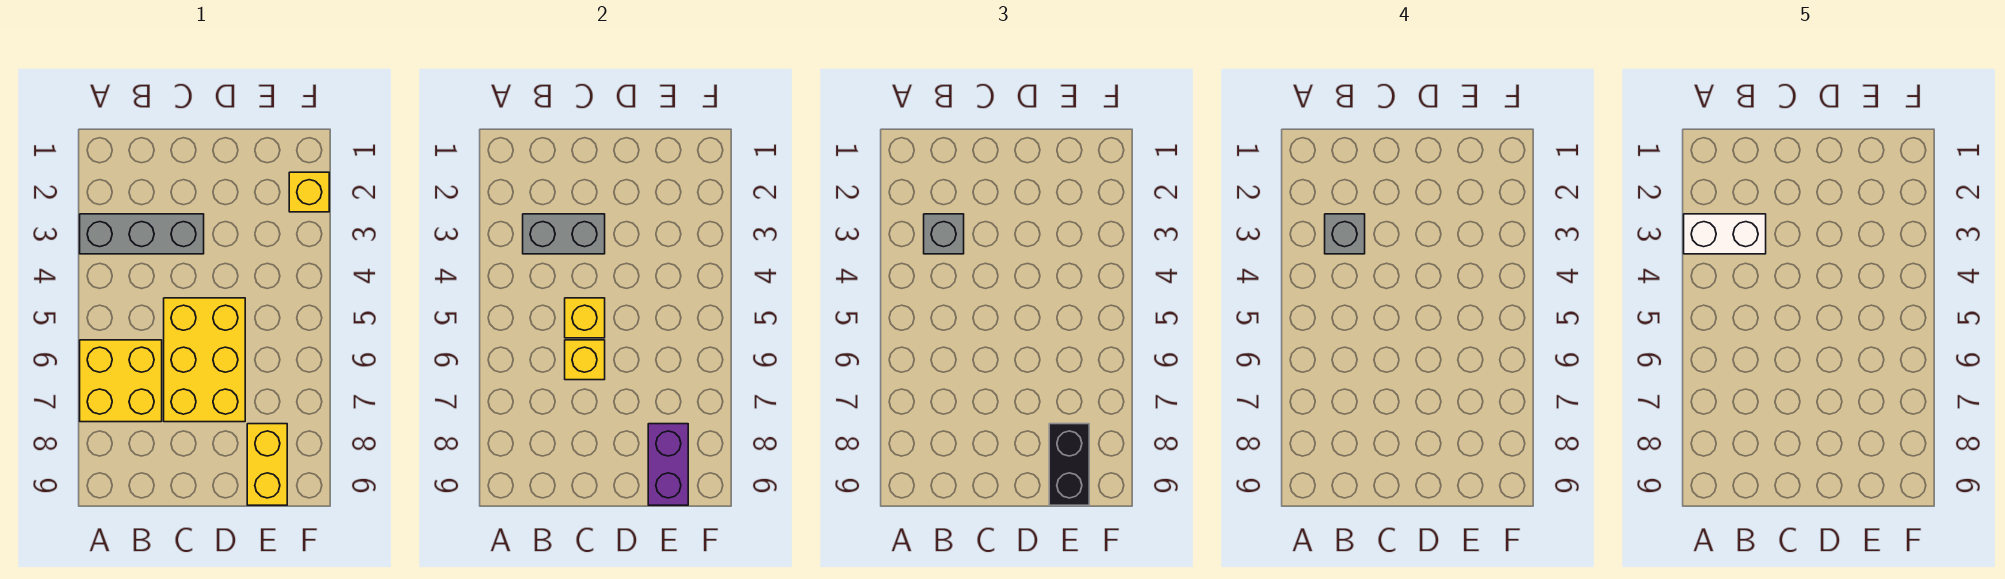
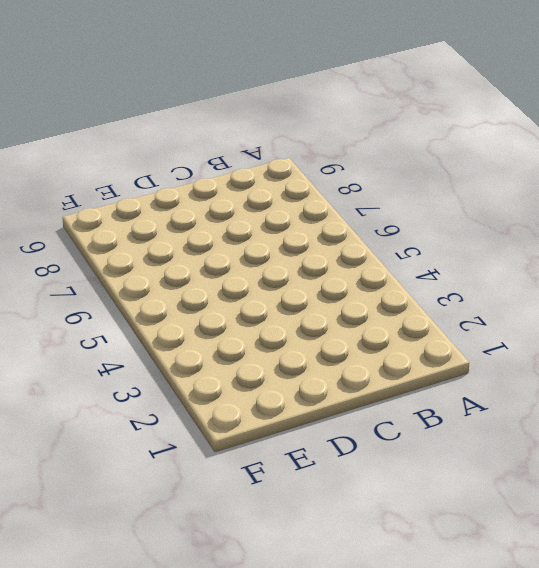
none -> grey 1x3 brick [80,214,204,254]
none -> yellow 2x2 brick [80,340,162,422]
none -> yellow 2x3 brick [164,298,245,422]

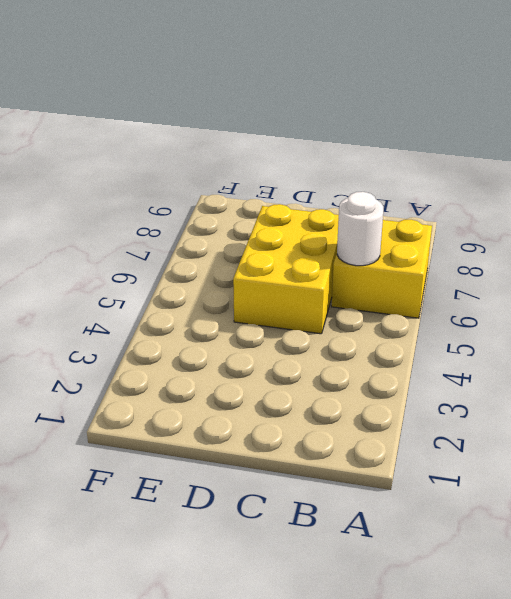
white 1x1 round brick [337,192,383,266] -> none
none -> grey 1x3 brick [80,214,204,254]
none -> yellow 1x2 brick [247,424,287,505]
none -> yellow 1x1 brick [289,172,329,212]

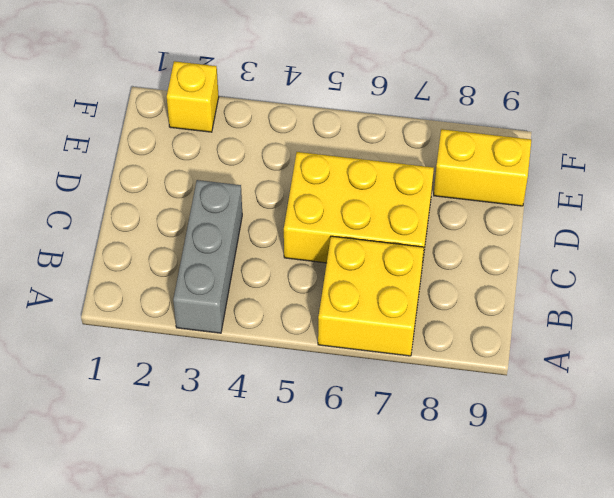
none -> grey 1x2 brick [523,214,605,254]
none -> yellow 1x1 brick [565,298,605,338]
none -> yellow 1x1 brick [565,340,605,380]

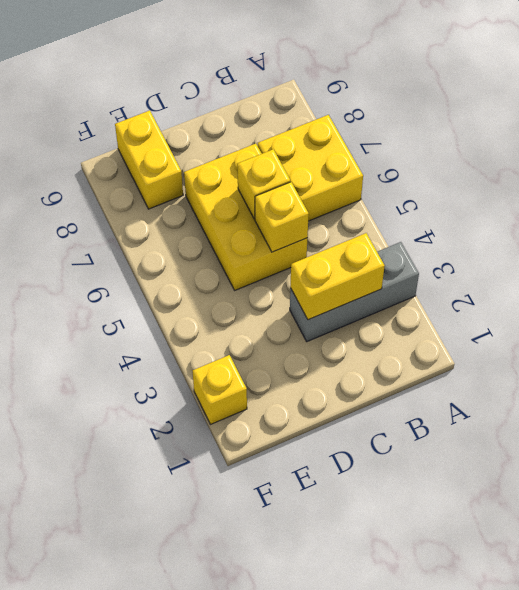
yellow 1x2 brick [290,233,385,320] -> grey 1x2 brick [523,214,605,254]
none -> purple 1x2 brick [648,424,688,505]
none -> grey 1x1 brick [924,214,964,254]
none -> black 1x2 brick [1049,424,1089,505]

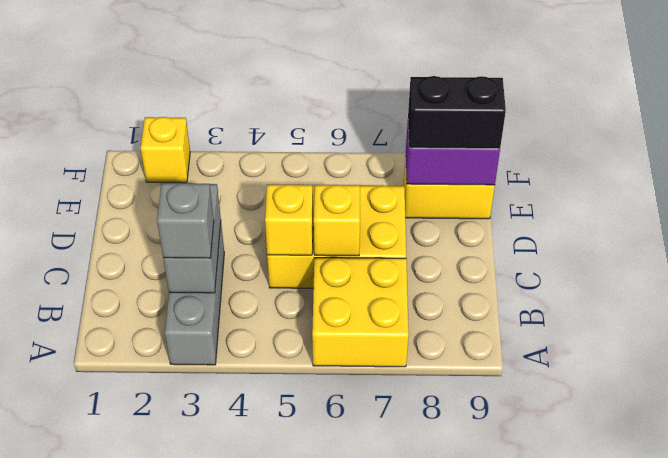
none -> grey 1x1 brick [1325,214,1365,254]
none -> white 1x2 brick [1684,214,1766,254]

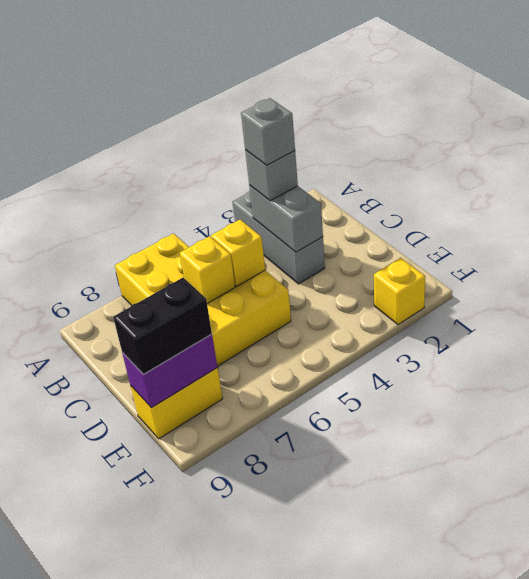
none -> white 1x2 brick [1684,214,1766,254]

